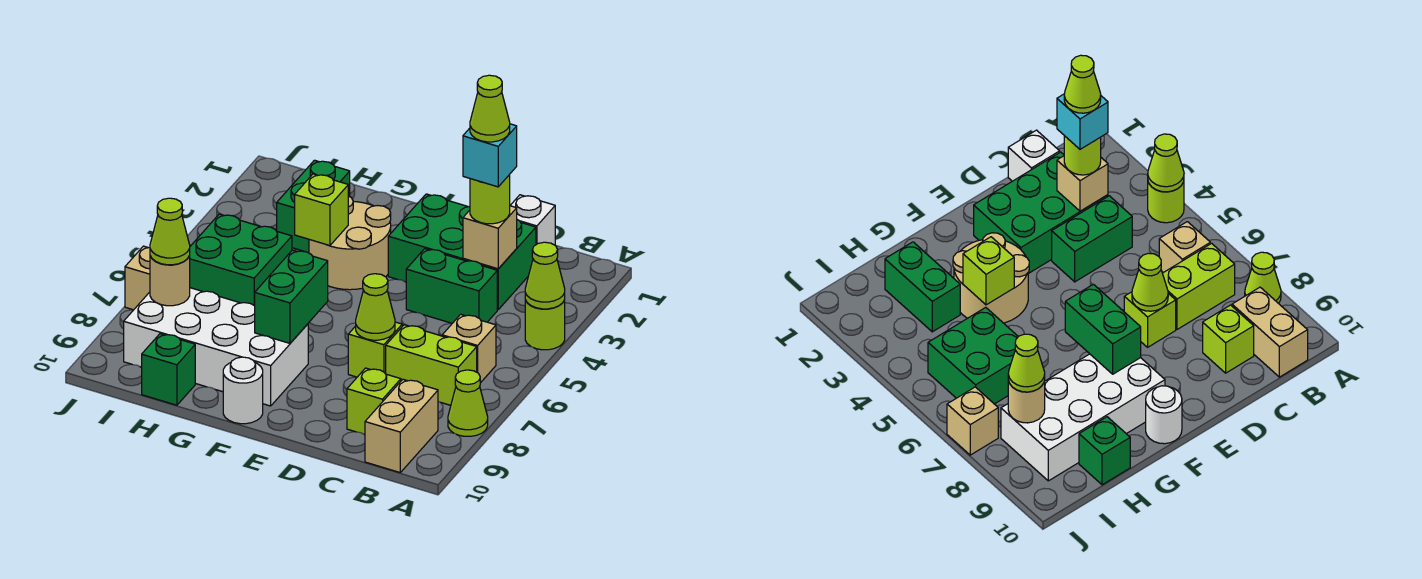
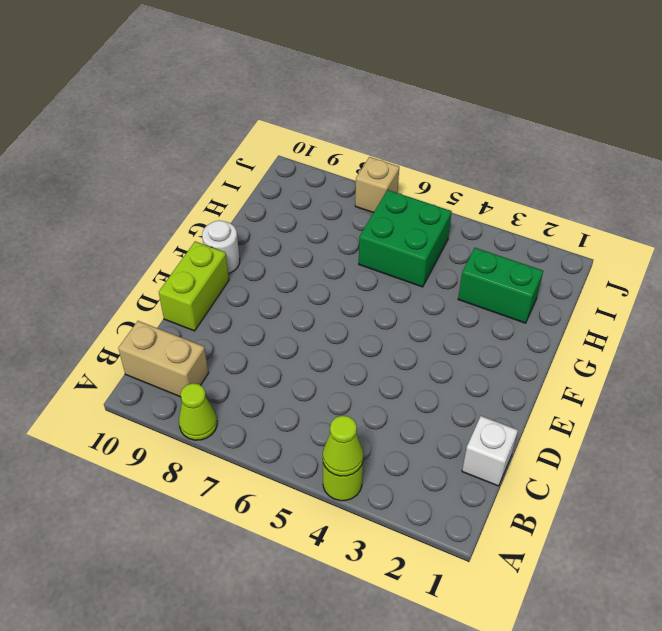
lime 1x2 brick [159,241,229,331] -> lime 1x2 brick moved to [386,325,477,405]
none -> tan 1x1 brick [442,314,496,383]
none -> green 2x3 brick [388,194,536,310]
none -> green 1x2 brick [406,249,497,323]

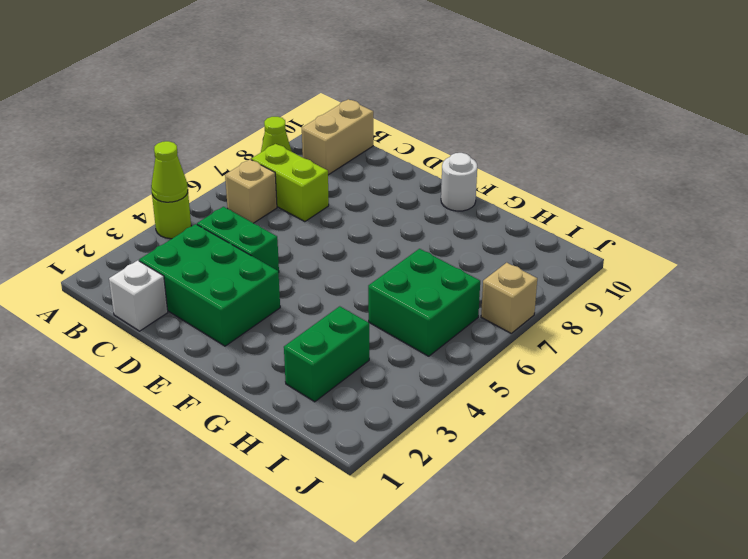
none -> lime 1x1 brick [347,368,401,435]
none -> lime 1x1 brick [348,322,402,377]
none -> tan 2x2 round brick [309,196,391,290]

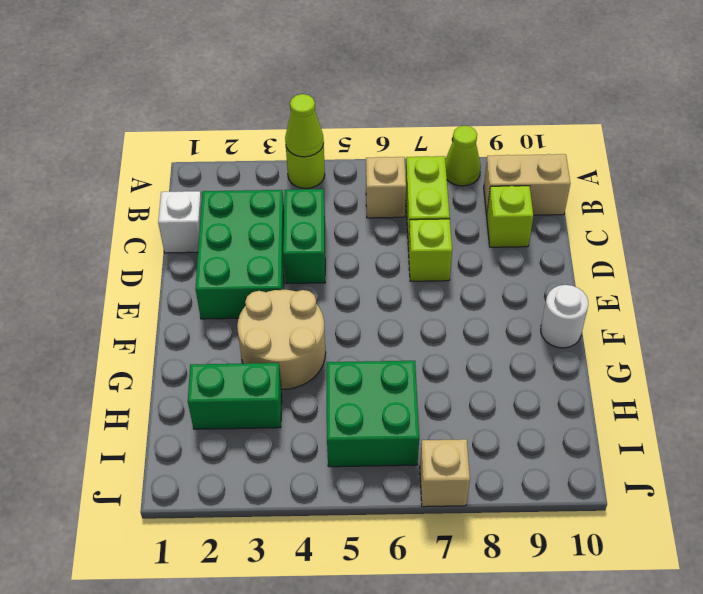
none -> white 2x4 brick [124,288,308,406]
none -> green 1x1 brick [141,334,195,405]
none -> tan 1x1 brick [463,206,517,269]

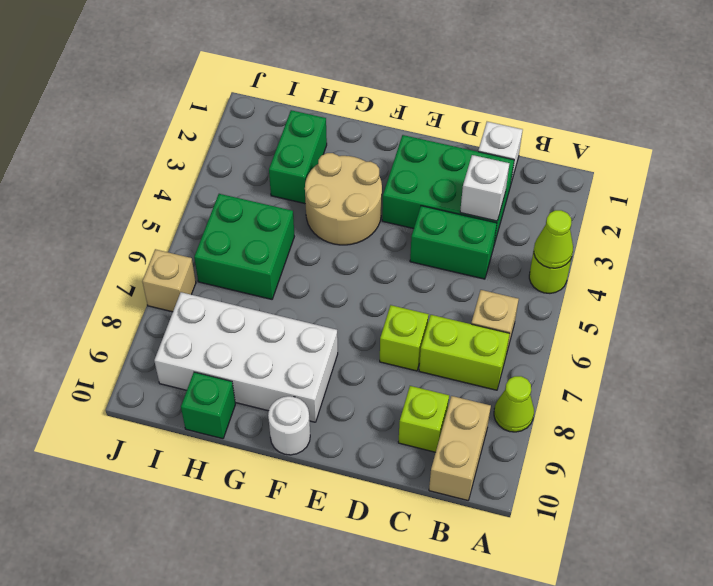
white 1x1 brick [460,155,510,221] -> tan 1x1 brick [463,206,517,269]
none -> lime 1x1 cone [356,274,395,340]
none -> green 1x2 brick [254,250,328,343]
none -> lime 1x1 brick [295,174,348,246]

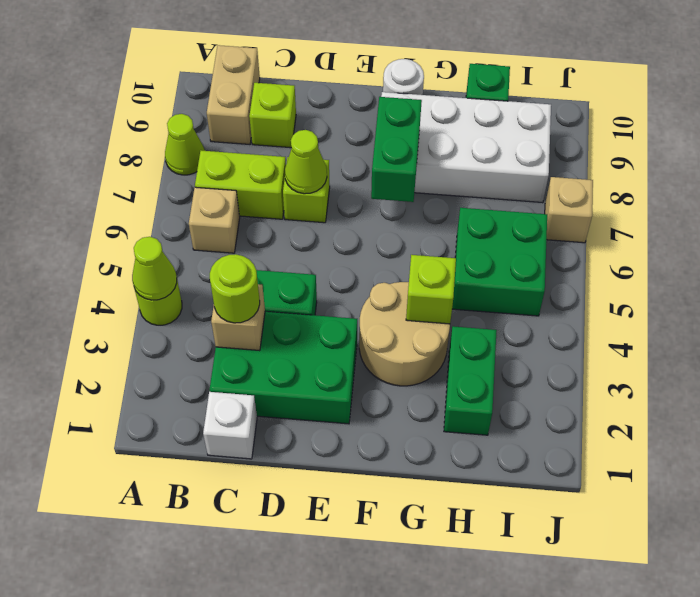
none -> tan 1x1 round brick [150,256,190,306]
none -> lime 1x1 cone [150,198,190,265]
none -> cyan 1x1 brick [463,124,517,187]

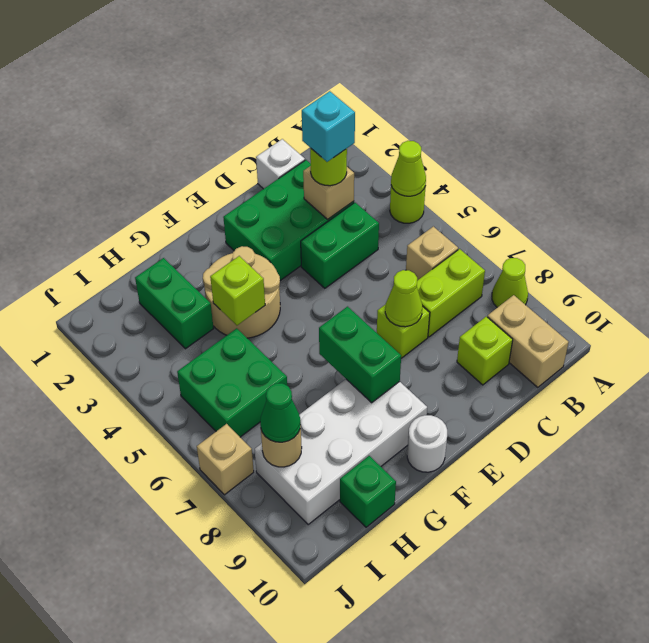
green 1x1 cone [260,383,301,442] -> lime 1x1 cone [150,198,190,265]
none -> lime 1x1 cone [470,75,510,142]

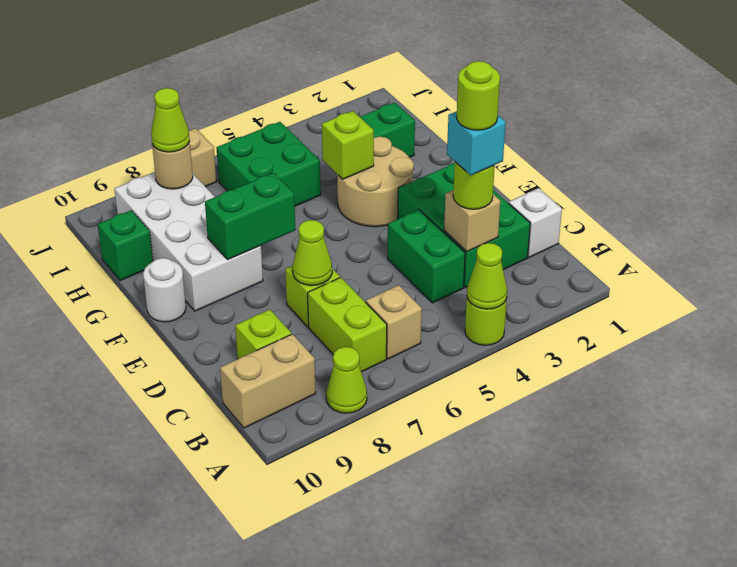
lime 1x1 round brick [457,61,500,130] -> lime 1x1 cone [470,75,510,142]

